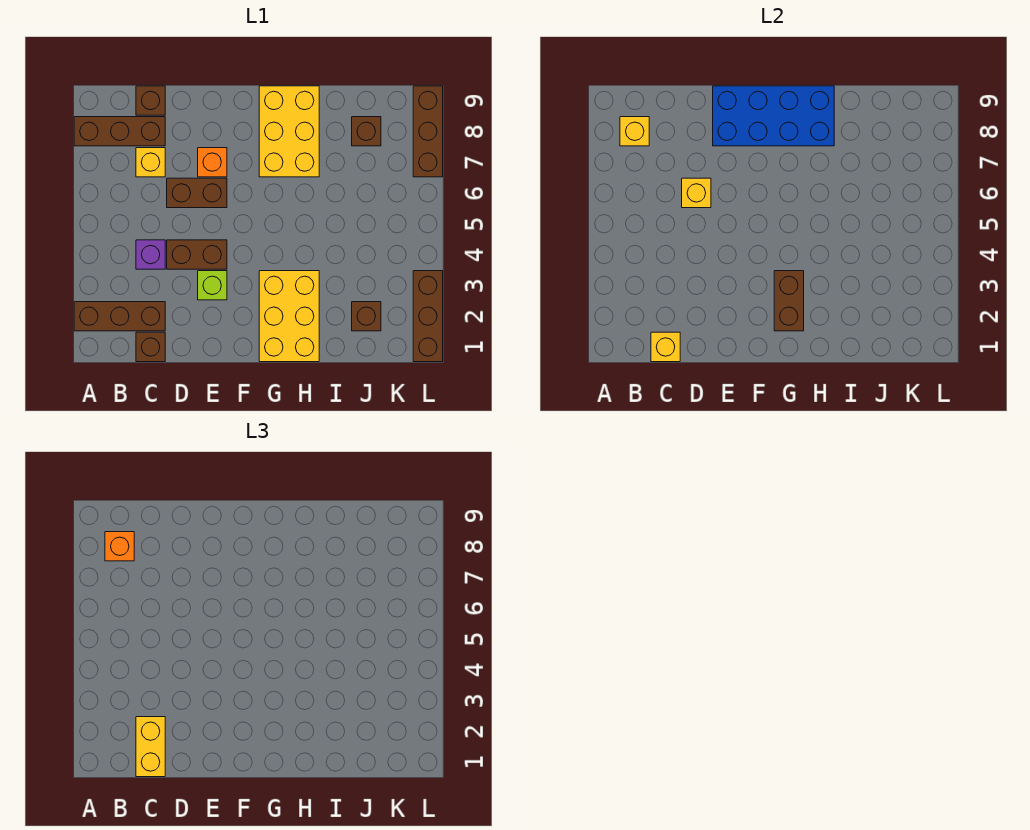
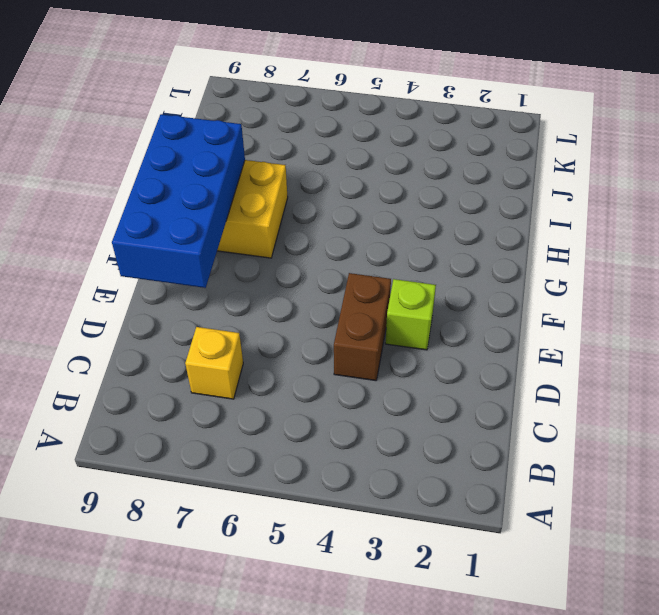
none -> brown 1x3 brick [74,302,165,331]
none -> brown 1x3 brick [74,117,165,146]
none -> brown 1x1 brick [136,332,165,362]

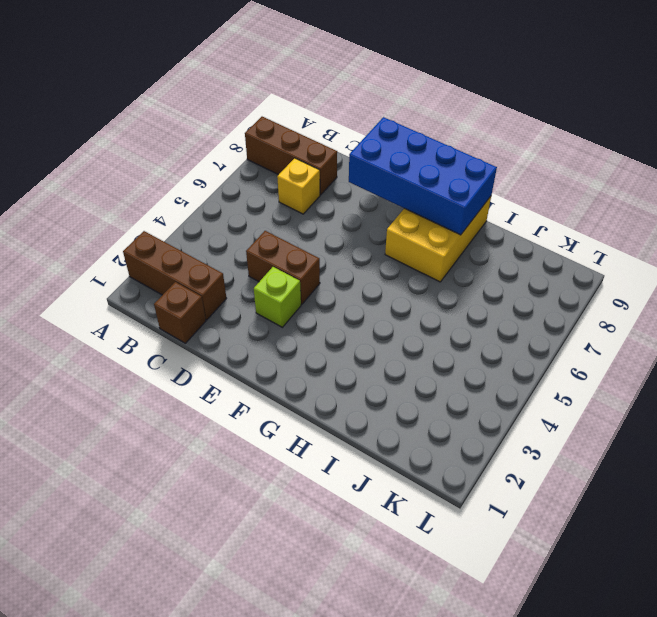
none -> purple 1x1 brick [136,240,165,269]
none -> brown 1x1 brick [136,86,165,115]
none -> brown 1x2 brick [167,178,227,208]

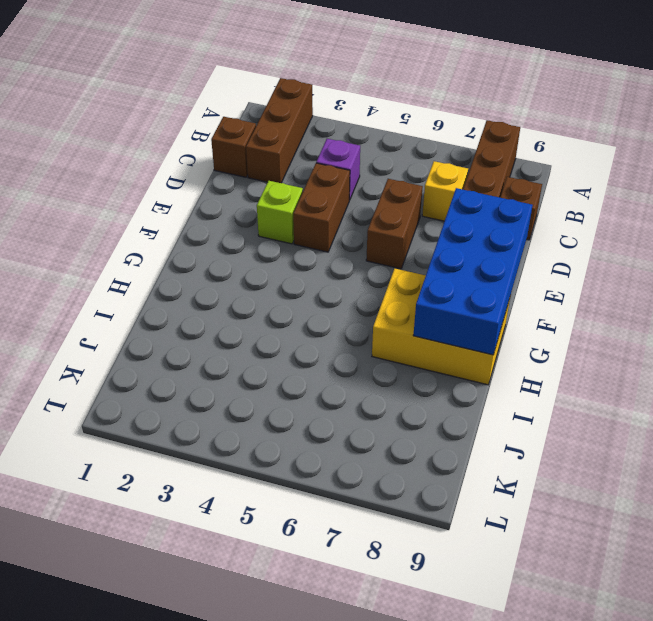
none -> orange 1x1 brick [198,148,227,177]
none -> yellow 2x3 brick [259,271,319,362]
none -> brown 1x1 brick [352,302,381,331]

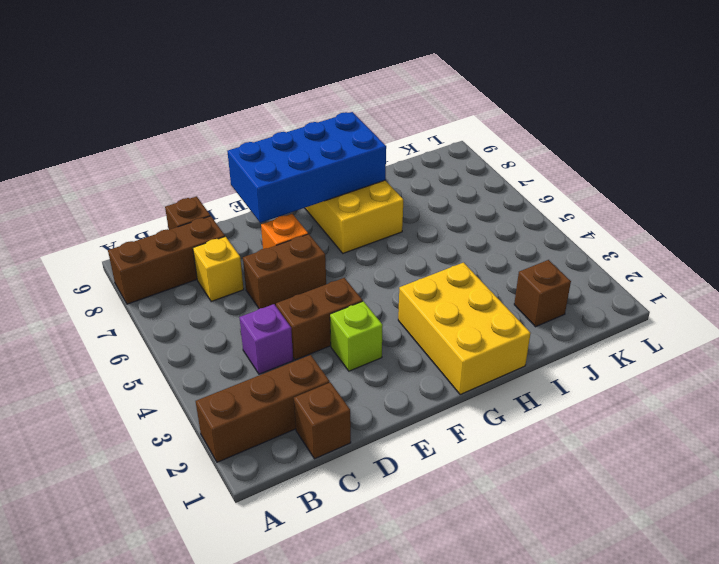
none -> brown 1x1 brick [352,117,381,146]
none -> brown 1x3 brick [413,271,443,362]
none -> brown 1x3 brick [413,86,443,177]

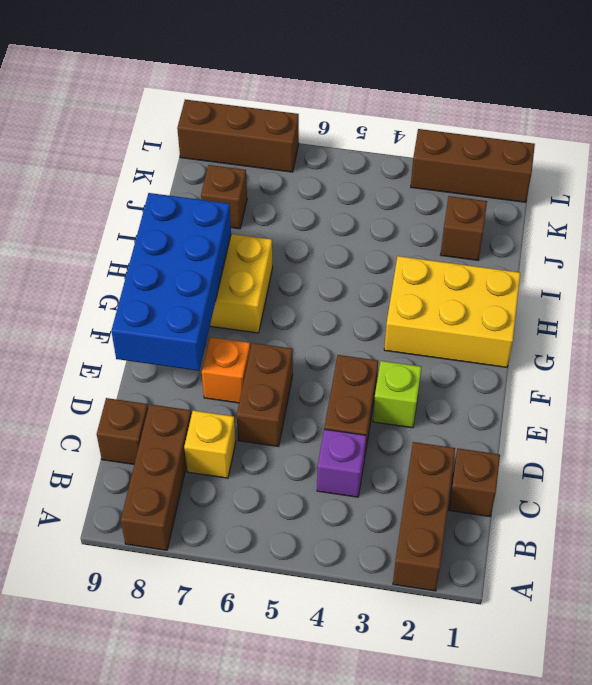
none -> yellow 1x1 brick [620,117,649,146]
none -> yellow 1x1 brick [651,332,680,362]
none -> yellow 1x1 brick [682,178,711,208]

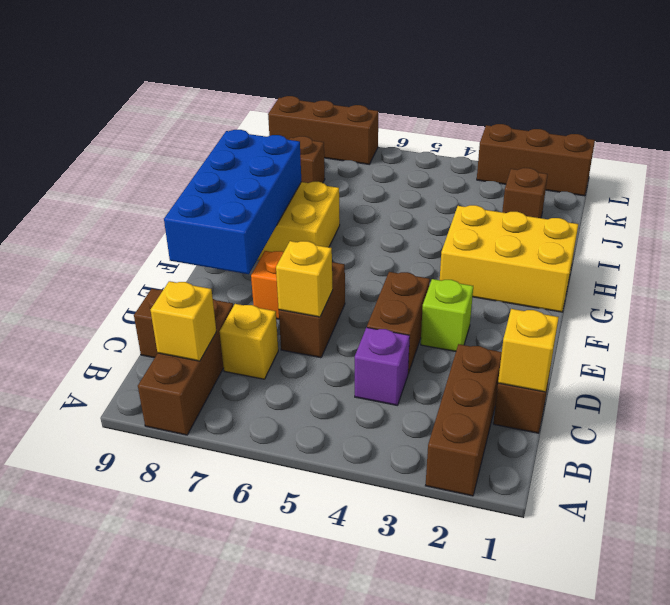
none -> brown 1x2 brick [774,271,804,331]
none -> orange 1x1 brick [105,532,134,561]
none -> yellow 1x2 brick [136,717,165,777]

